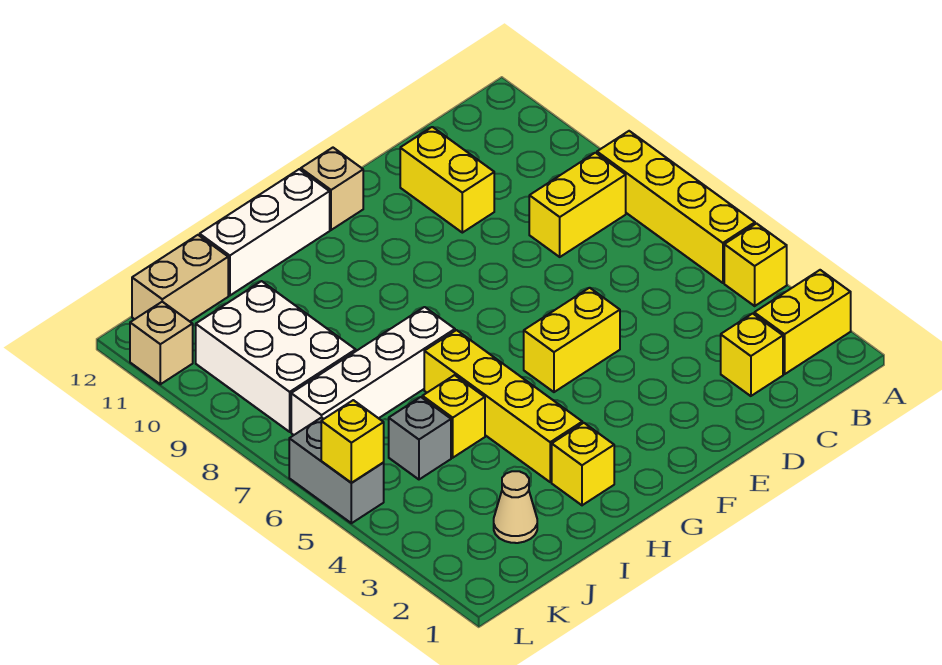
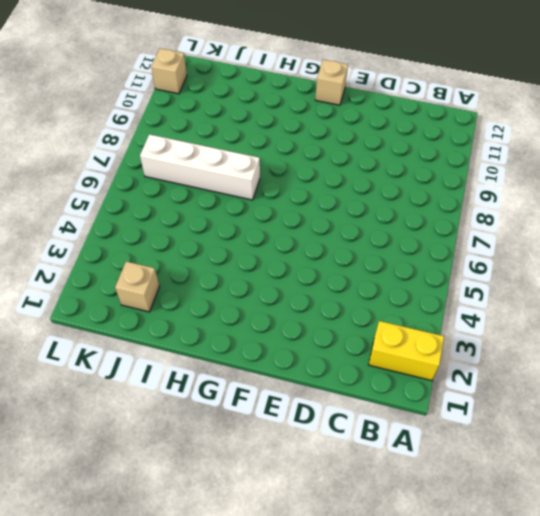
tan 1x1 brick [115,262,160,312] -> tan 1x1 cone [494,471,537,543]
none -> yellow 1x1 brick [724,224,787,306]
none -> yellow 1x4 brick [597,131,755,283]
none -> yellow 1x2 brick [529,153,626,257]

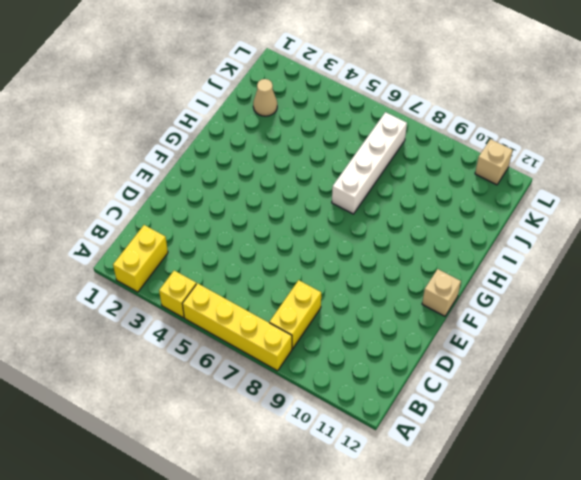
none -> yellow 1x1 brick [721,313,783,396]
none -> yellow 1x2 brick [400,127,494,233]
none -> yellow 1x2 brick [524,288,620,392]

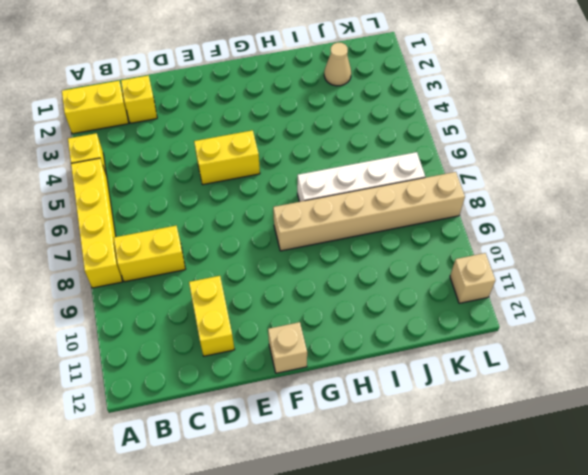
tan 1x6 brick [273,172,465,251] -> white 2x3 brick [196,281,356,432]
none -> white 1x3 brick [200,169,330,296]
none -> yellow 1x1 brick [552,423,614,505]
none -> yellow 1x4 brick [424,330,582,482]

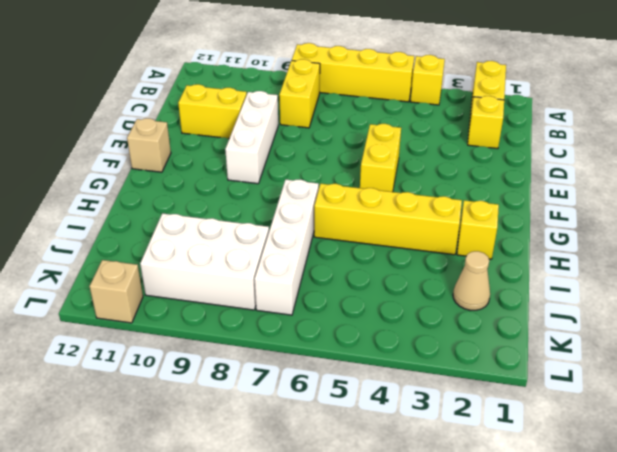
white 1x3 brick [225,91,278,184] -> white 1x3 brick moved to [200,169,330,296]
none -> yellow 1x1 brick [422,375,485,458]
none -> grey 1x1 brick [389,397,451,479]
none -> tan 1x2 brick [132,235,228,321]

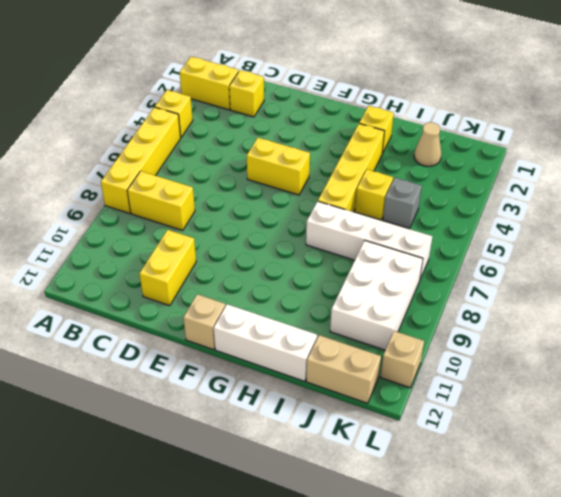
none -> grey 1x2 brick [289,417,384,523]
none -> yellow 1x1 brick [321,400,384,483]

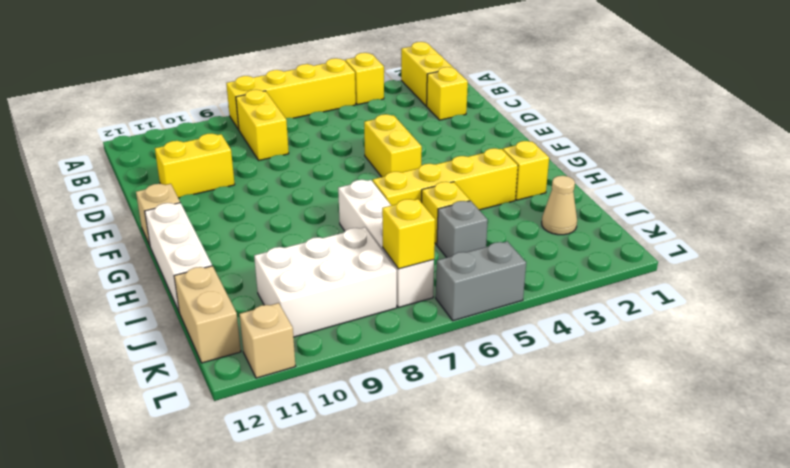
yellow 1x1 brick [382,199,435,269] -> yellow 1x1 brick moved to [321,400,384,483]

